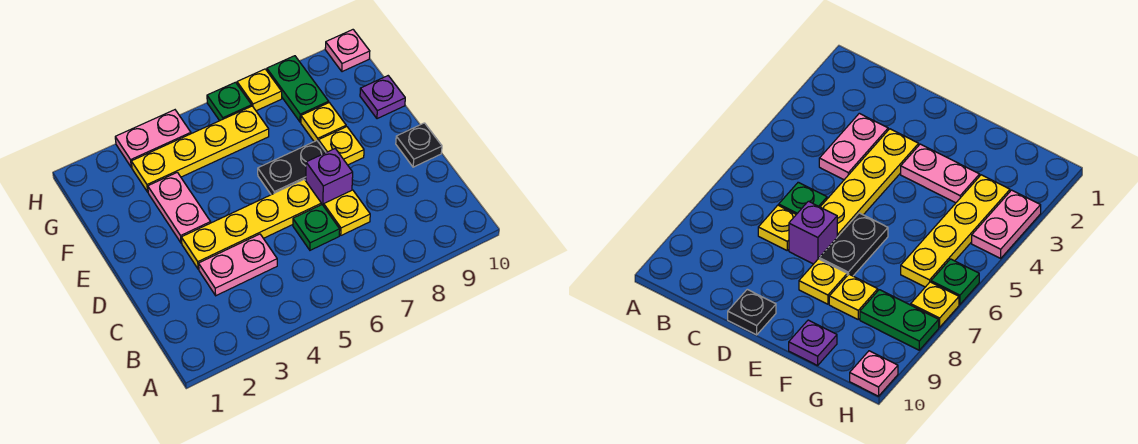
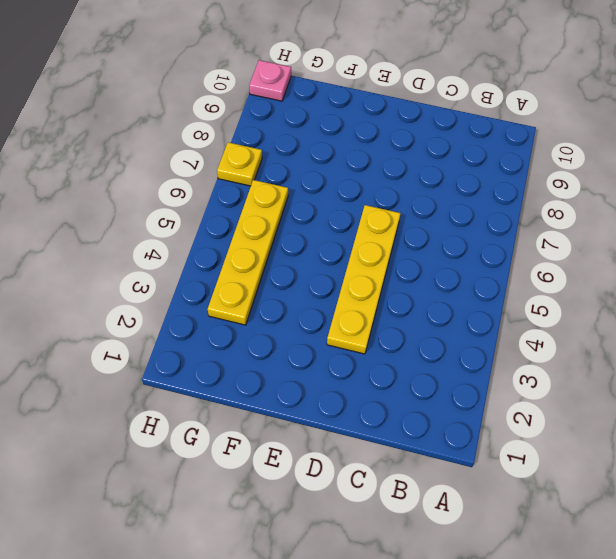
none -> pink 1x2 plate [199,234,277,296]
none -> green 1x1 plate [293,205,340,250]
none -> yellow 1x1 plate [324,190,370,235]

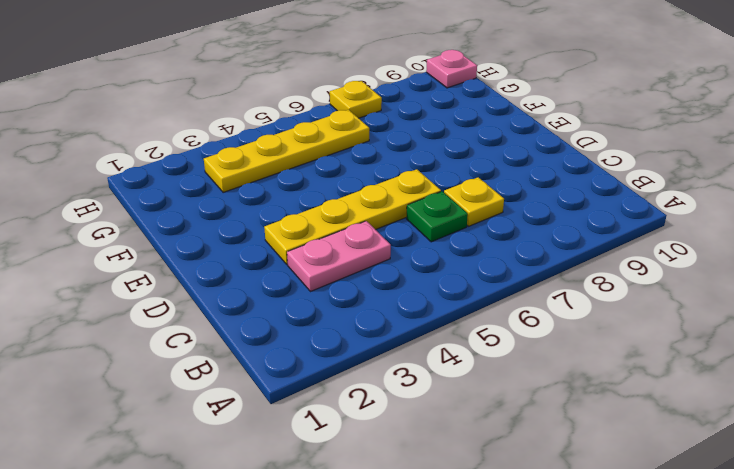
none -> purple 1x1 brick [306,149,353,206]
none -> black 1x1 plate [396,123,442,167]
none -> pink 1x2 plate [148,172,211,243]

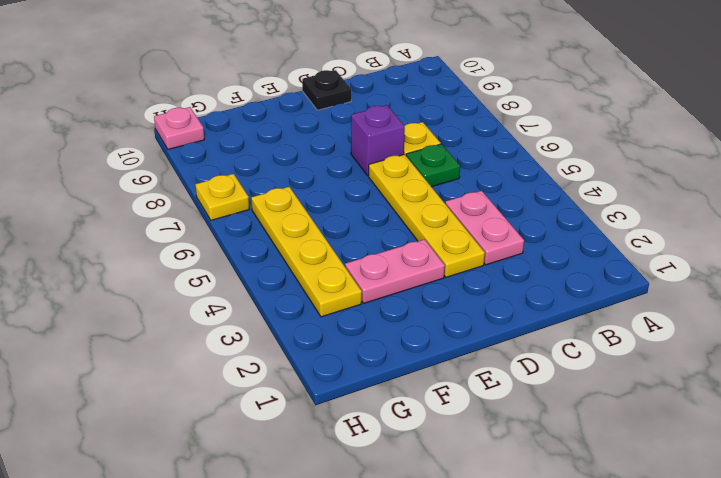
none -> black 1x2 plate [258,141,326,195]
none -> yellow 1x1 plate [318,127,364,165]
none -> yellow 1x1 plate [301,103,346,142]

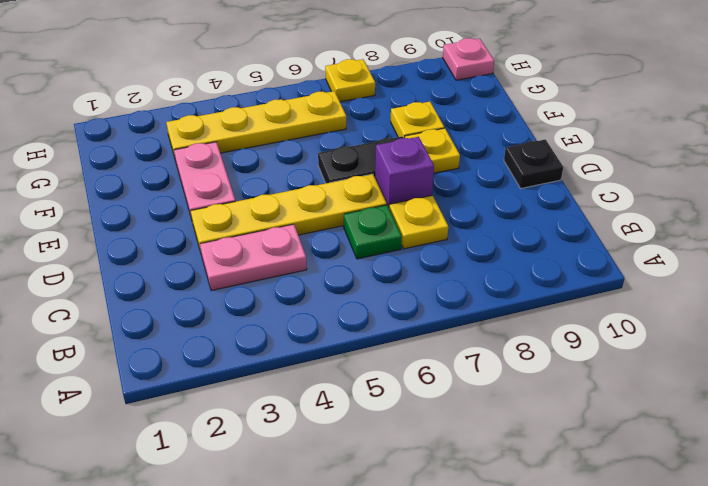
none -> purple 1x1 plate [360,76,405,119]
none -> green 1x2 plate [267,56,329,122]
none -> pink 1x2 plate [115,110,191,168]

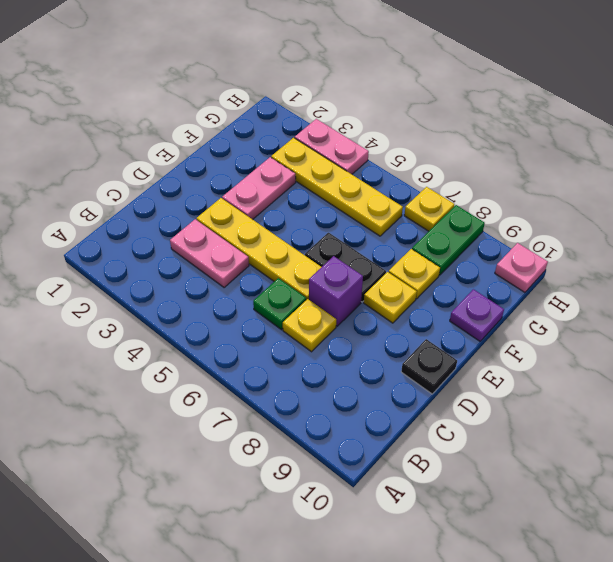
none -> green 1x1 plate [207,82,252,121]

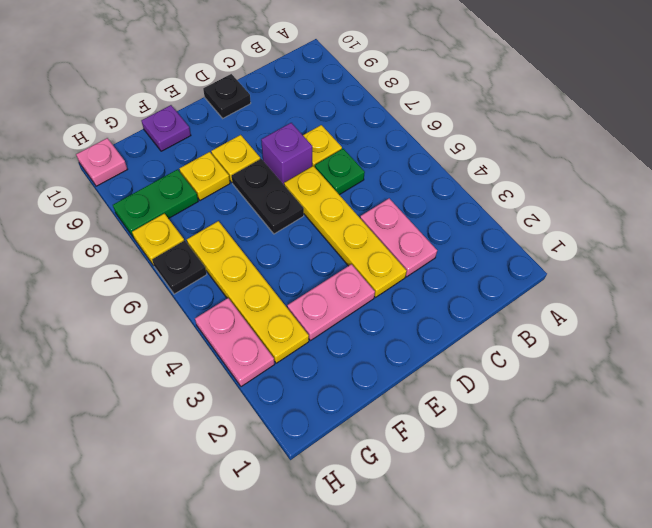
black 1x1 plate [152,240,207,294] -> green 1x1 plate [207,82,252,121]

